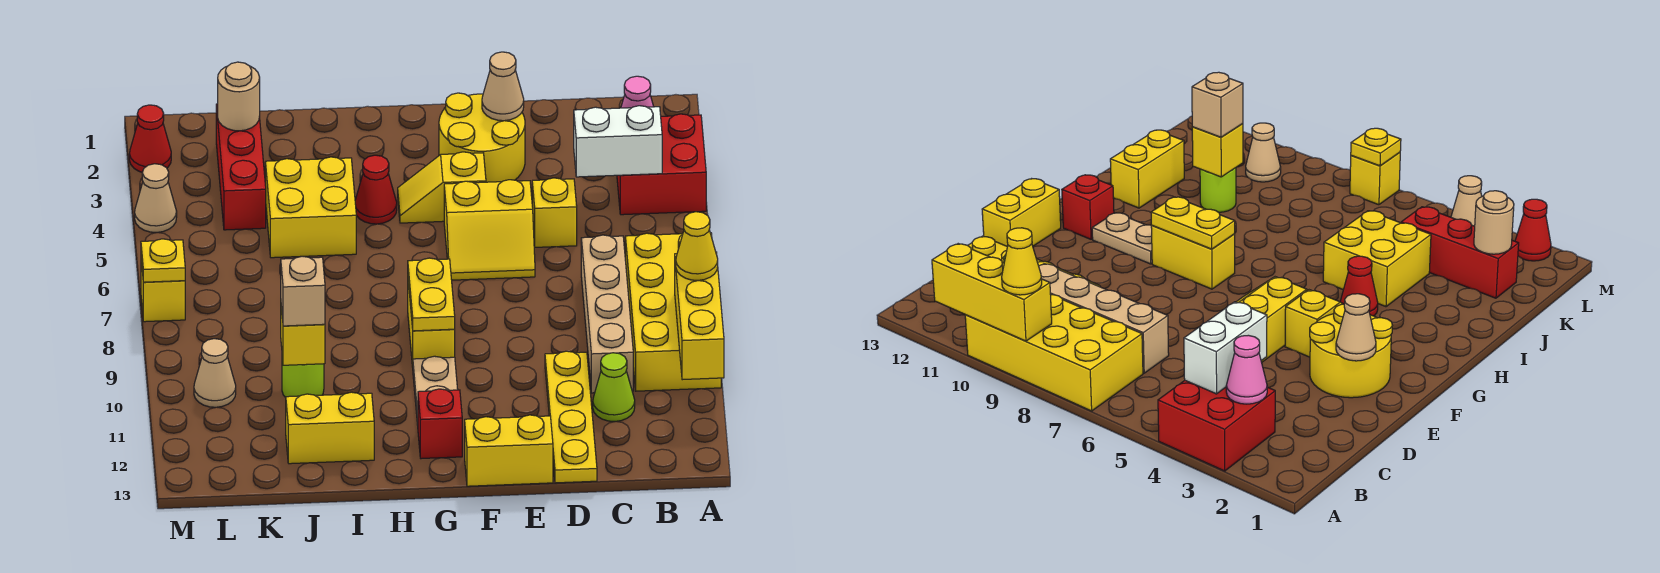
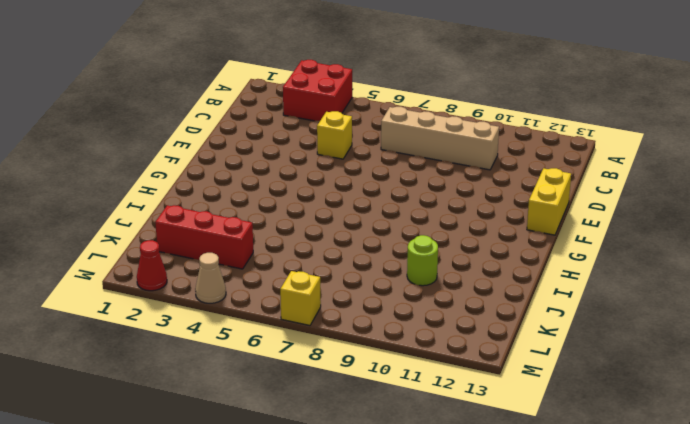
none -> yellow 2x4 brick [625,233,721,391]
none -> lime 1x1 cone [593,353,635,422]
none -> yellow 1x4 plate [545,351,597,483]
none -> yellow 2x2 round brick [439,93,525,182]

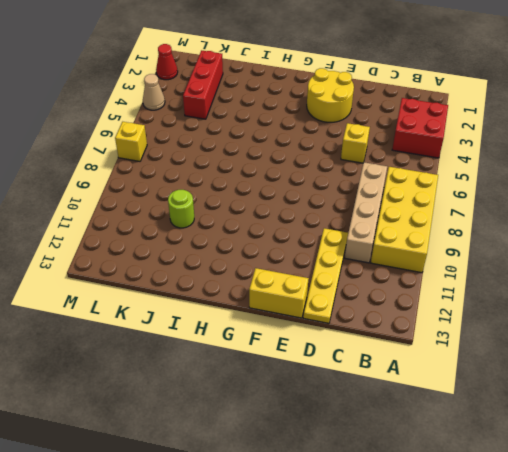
none -> lime 1x1 cone [593,353,635,422]
none -> yellow 2x2 slope [444,180,535,280]
none -> yellow 1x2 slope [398,152,486,223]
none -> yellow 1x2 brick [408,282,455,367]

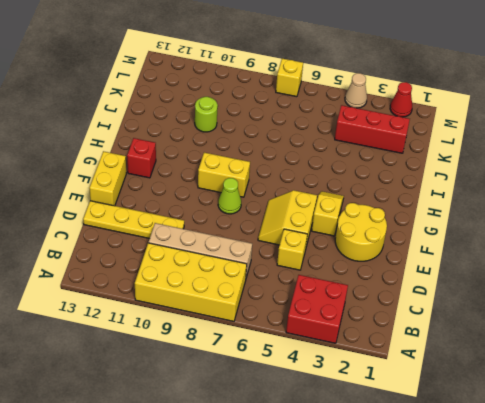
lime 1x1 cone [218,178,241,214] -> lime 1x1 cone moved to [593,353,635,422]
none -> tan 1x2 plate [413,356,458,425]
none -> red 1x1 cone [355,155,397,224]
none -> yellow 2x2 brick [265,157,356,258]
none -> yellow 1x2 brick [286,392,374,464]

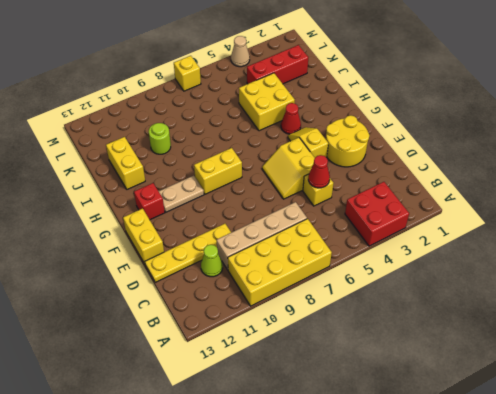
red 1x1 cone [308,155,330,188] -> red 1x1 cone moved to [129,105,171,172]
none -> tan 1x1 cone [194,339,236,407]
none -> yellow 1x3 brick [675,252,724,380]
none -> pink 1x1 cone [621,76,654,108]
none -> white 1x2 brick [574,106,662,177]

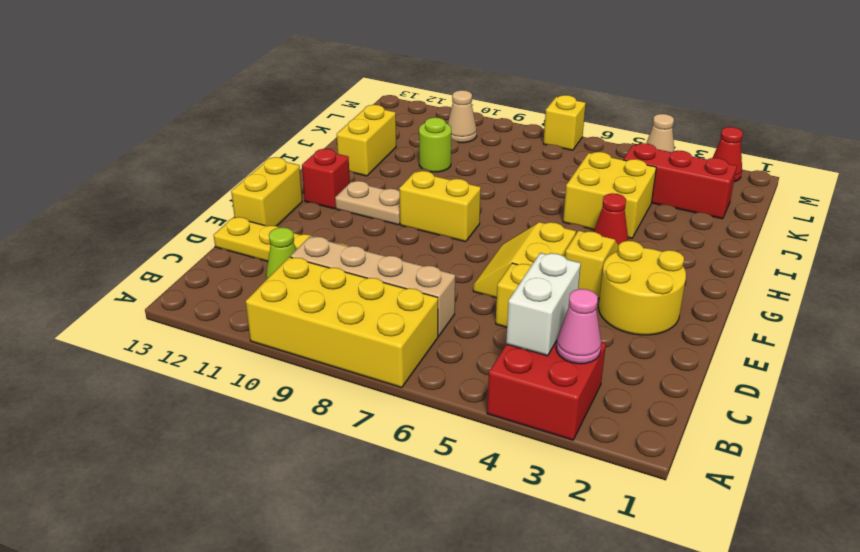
none -> yellow 1x3 brick [675,252,724,380]
none -> tan 1x1 cone [482,52,524,121]
none -> yellow 1x2 plate [408,258,455,331]
none -> yellow 1x1 brick [281,307,325,365]

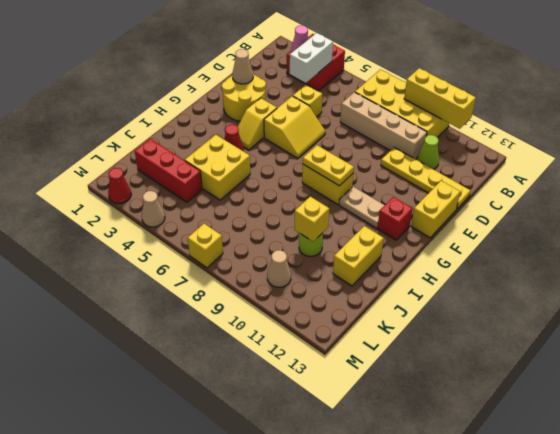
none -> tan 1x1 round brick [218,62,260,131]
none -> yellow 1x1 plate [141,239,185,282]
none -> yellow 1x1 cone [676,212,718,280]
none -> tan 1x1 brick [281,256,325,326]

